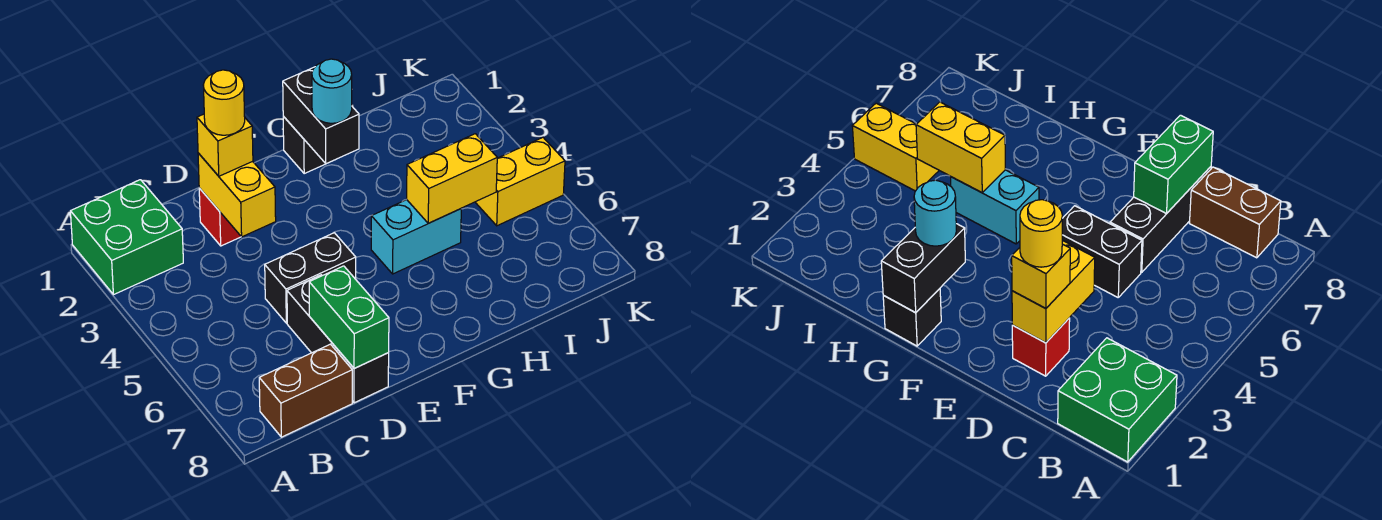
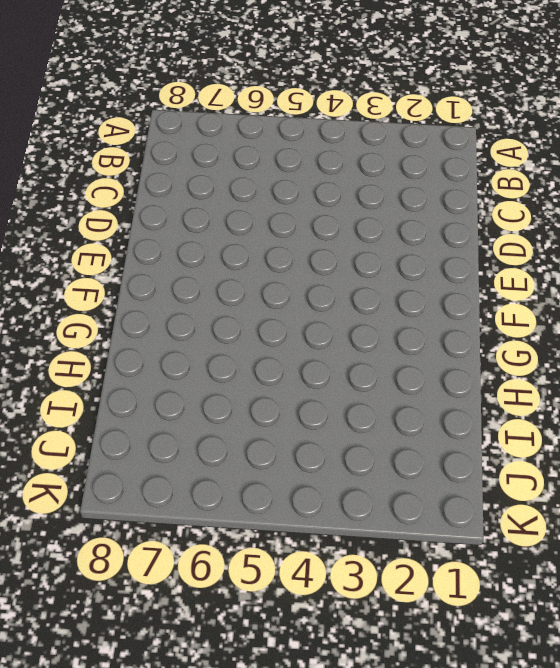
none -> green 2x2 brick [70,180,183,295]
none -> brown 1x2 brick [259,344,352,437]
none -> red 1x1 brick [199,188,241,246]

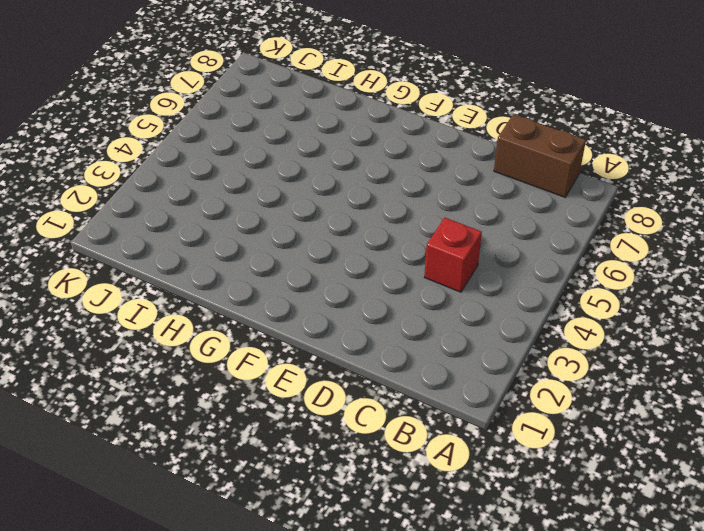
red 1x1 brick [424,218,482,292] -> red 1x1 brick moved to [199,188,241,246]
none -> green 2x2 brick [70,180,183,295]
none -> black 1x2 brick [265,233,356,323]
none -> black 1x3 brick [287,275,389,403]

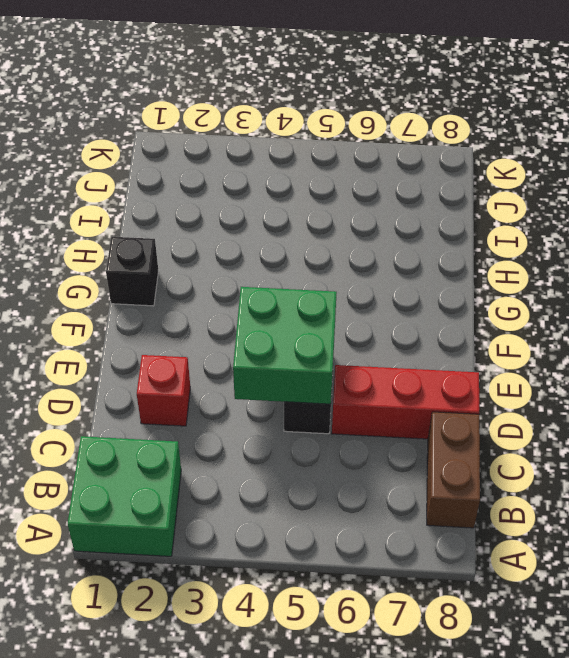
green 2x2 brick [233,287,337,404] -> none
red 1x3 brick [332,365,479,439] -> black 1x3 brick [287,275,389,403]
none -> cyan 1x2 brick [371,200,461,274]
none -> yellow 1x2 brick [475,138,565,226]
none -> yellow 1x2 brick [198,153,276,237]

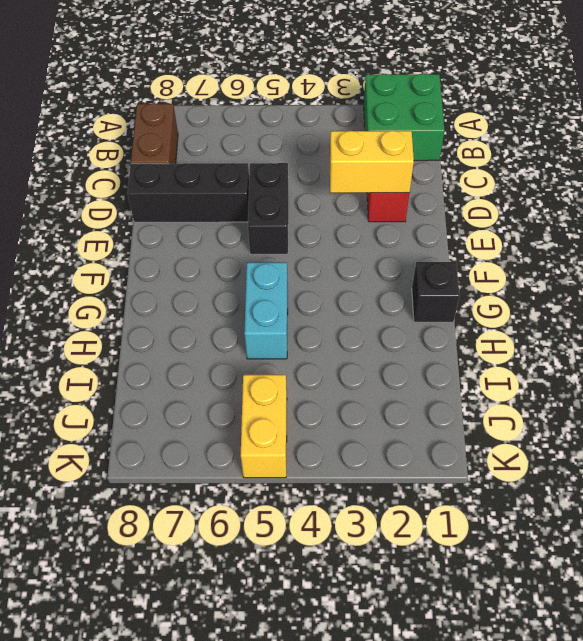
none -> green 1x2 brick [309,266,389,369]
none -> black 1x2 brick [283,67,359,164]
none -> yellow 1x2 brick [407,134,497,223]

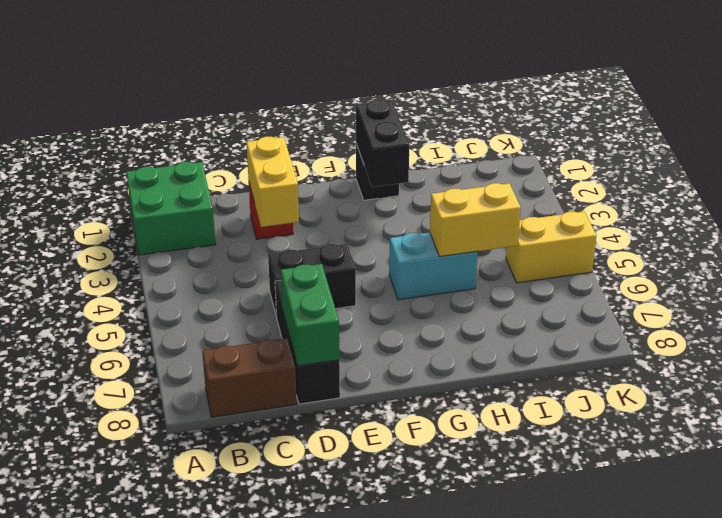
none -> yellow 1x1 brick [197,114,253,176]
none -> cyan 1x1 round brick [312,59,352,123]
none -> yellow 1x1 round brick [203,70,245,135]

